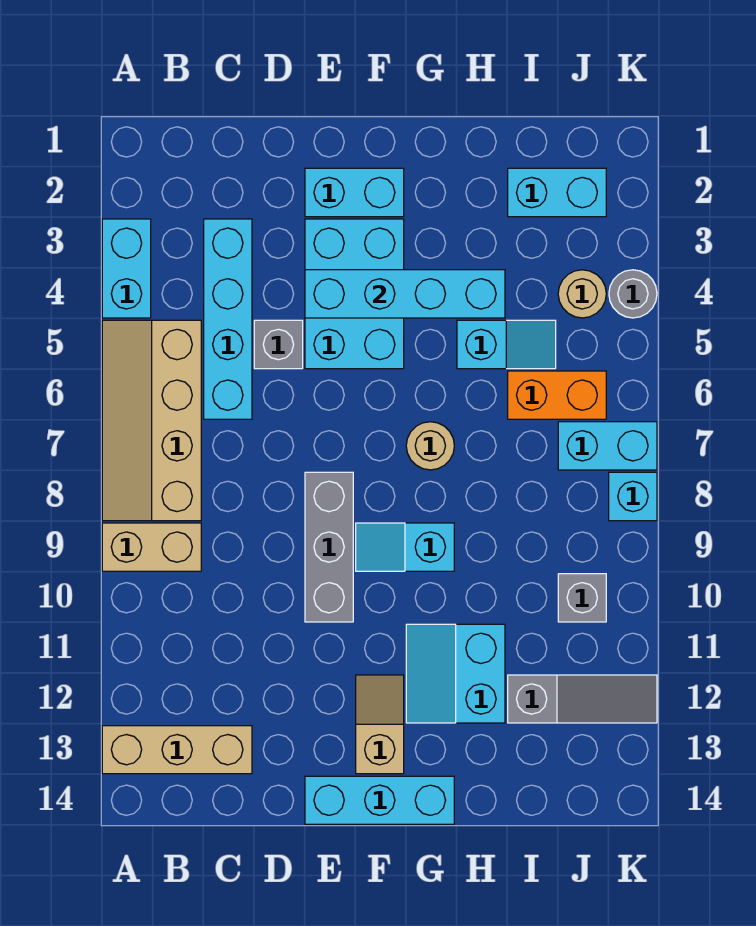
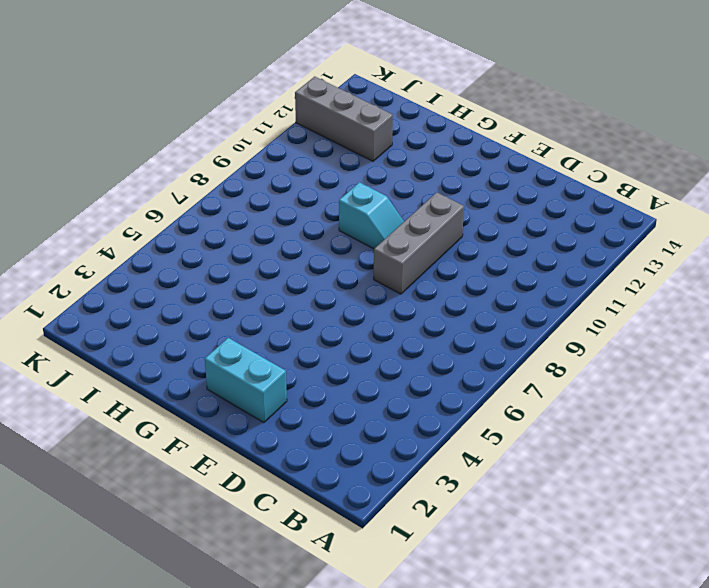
grey 1x3 brick [295,77,393,161] -> grey 1x3 slope [508,675,657,723]
none -> cyan 1x2 brick [102,219,151,318]
none -> tan 2x4 slope [102,320,201,521]
none -> tan 1x2 brick [102,523,201,571]

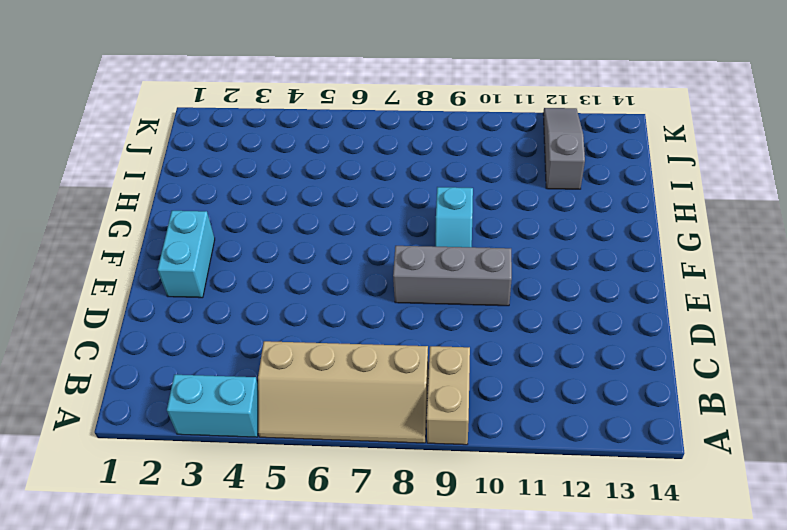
none -> tan 1x3 brick [102,726,252,774]
none -> cyan 1x4 brick [204,219,252,419]
none -> grey 1x1 brick [254,320,303,369]

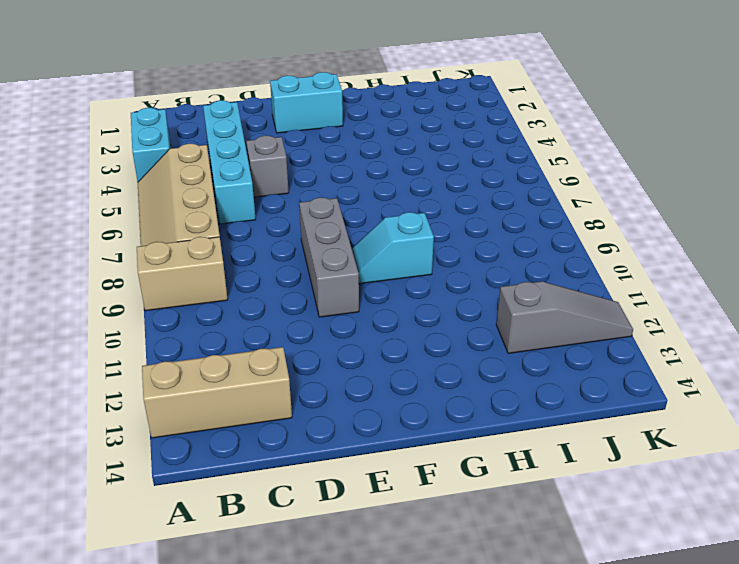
none -> cyan 2x3 brick [305,219,404,369]
none -> cyan 1x3 brick [305,776,454,824]
none -> tan 1x2 slope [356,675,404,774]

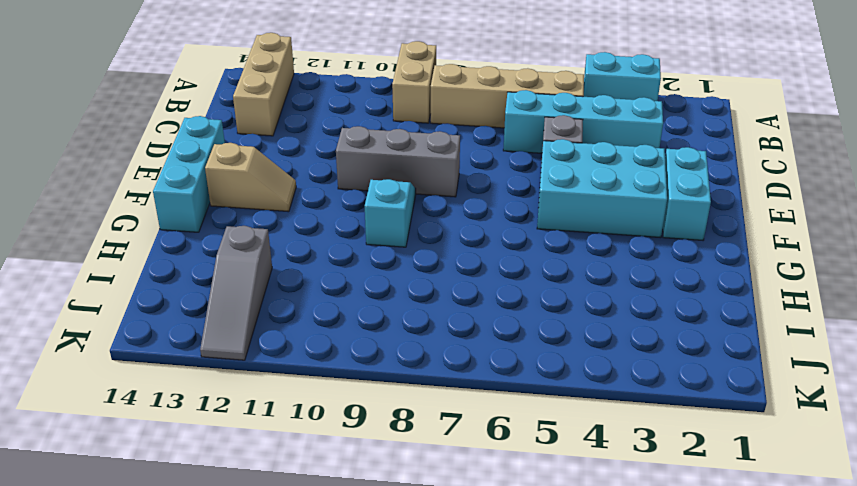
none -> tan 1x1 round brick [406,422,454,470]
none -> cyan 2x2 slope [406,624,505,723]
none -> cyan 1x2 slope [457,320,556,369]

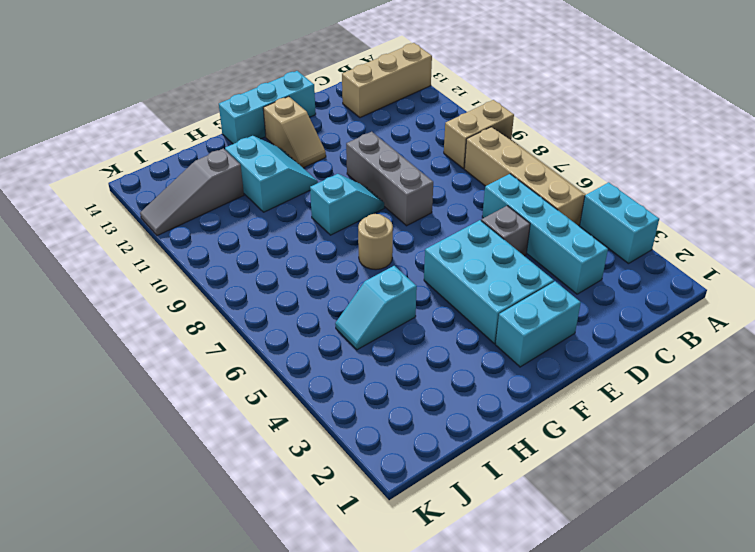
none -> cyan 1x2 brick [508,168,606,217]
none -> orange 1x2 brick [508,371,606,419]
none -> tan 1x1 round brick [558,270,606,318]

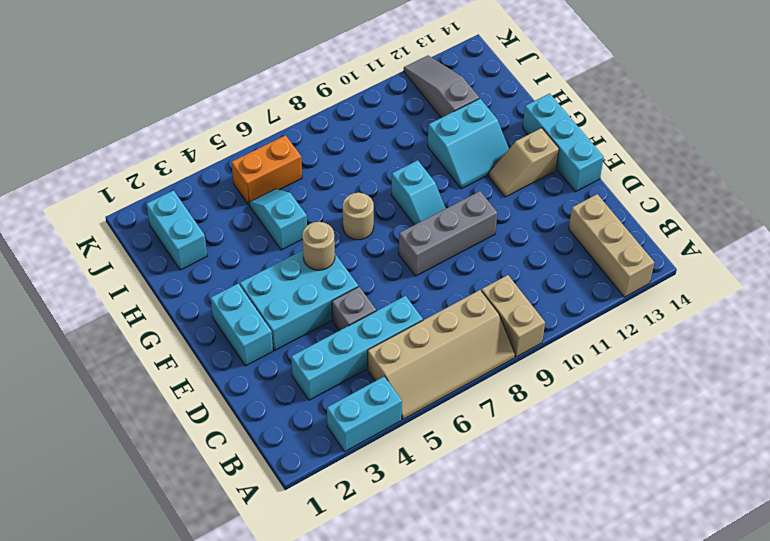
tan 1x1 round brick [302,222,335,270] -> tan 1x1 round brick moved to [558,270,606,318]
orange 1x2 brick [232,135,302,205] -> orange 1x2 brick turned to [508,371,606,419]
none -> cyan 1x2 brick [558,422,657,470]
none -> grey 1x1 brick [558,574,606,622]
none -> grey 1x1 round brick [609,270,657,318]

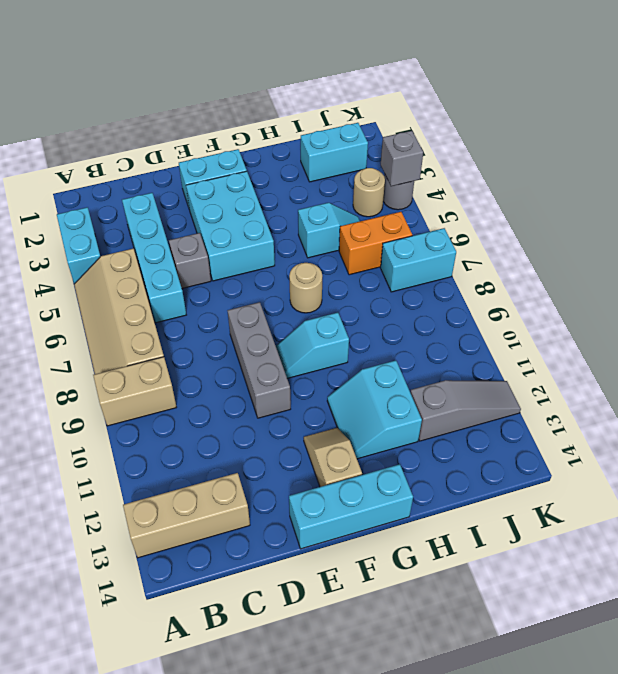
grey 1x1 brick [381,131,423,186] -> grey 1x1 brick moved to [558,574,606,622]
none -> cyan 1x1 brick [609,472,657,521]
none -> cyan 1x4 brick [305,270,505,318]

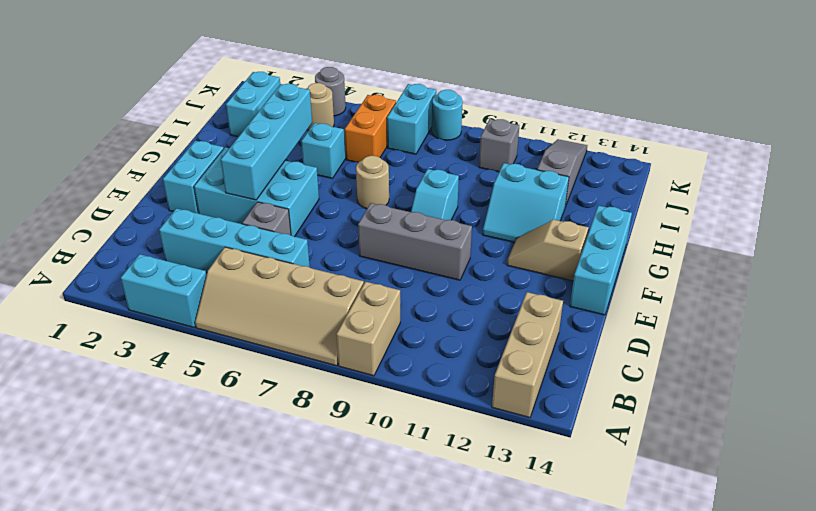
cyan 1x1 round brick [432,90,463,140] -> cyan 1x1 brick [609,472,657,521]

